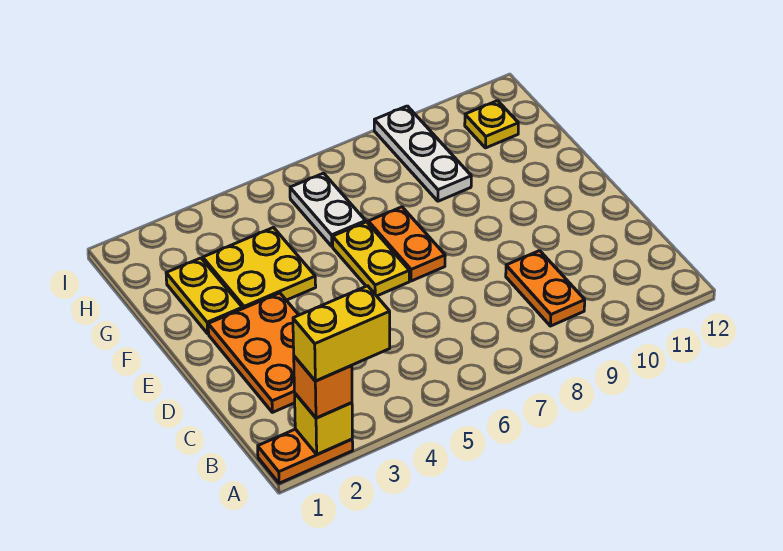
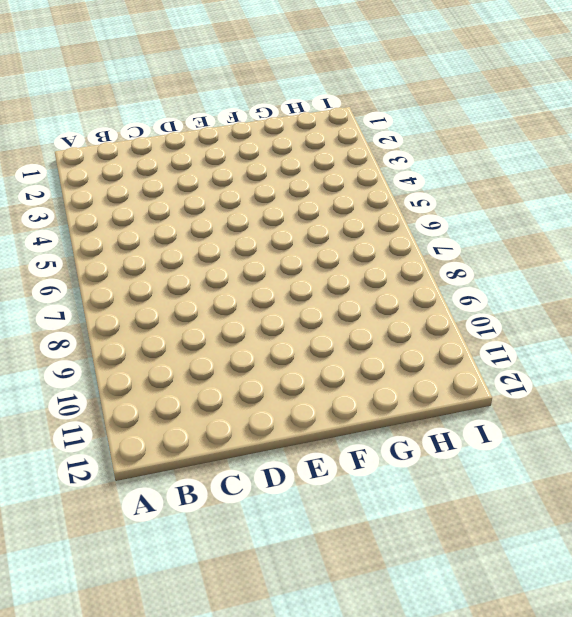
none -> orange 1x2 plate [258,429,353,483]
none -> orange 1x2 plate [506,251,585,326]
none -> orange 2x3 plate [208,293,298,412]

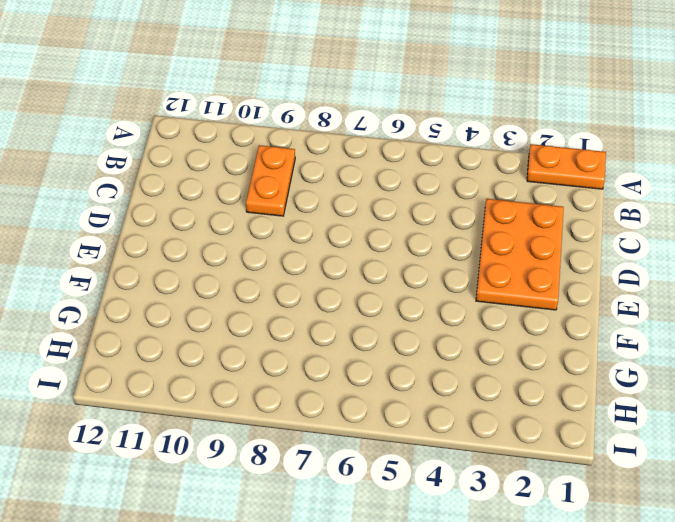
none -> yellow 1x2 plate [333,222,409,296]
none -> orange 1x2 plate [368,207,445,281]
none -> yellow 1x2 plate [166,258,242,334]

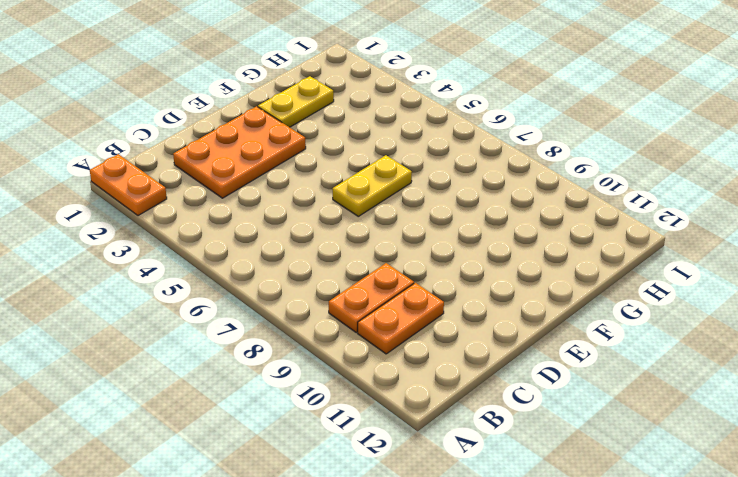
orange 1x2 plate [358,283,444,354] -> orange 1x2 plate moved to [368,207,445,281]
none -> yellow 2x2 plate [203,228,316,309]
none -> white 1x2 plate [290,173,366,246]
none -> white 1x3 plate [374,106,471,201]

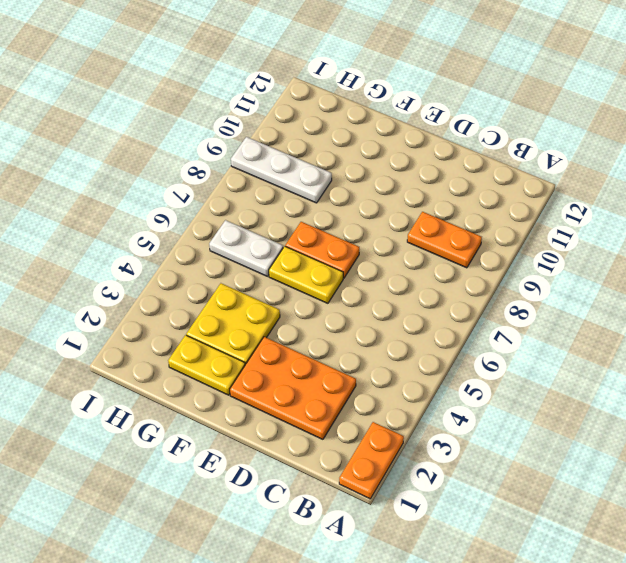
none -> yellow 1x1 plate [465,101,518,148]
none -> yellow 1x1 brick [295,394,352,454]
none -> orange 1x1 brick [294,356,352,418]

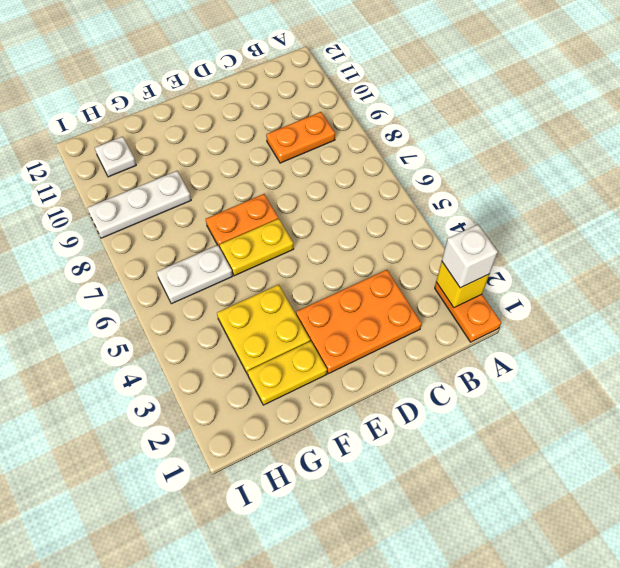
white 1x1 brick [442,225,498,288] -> orange 1x1 brick [294,356,352,418]
white 1x1 plate [95,136,136,177] -> yellow 1x1 plate [465,101,518,148]
none -> yellow 1x2 brick [293,286,390,381]

